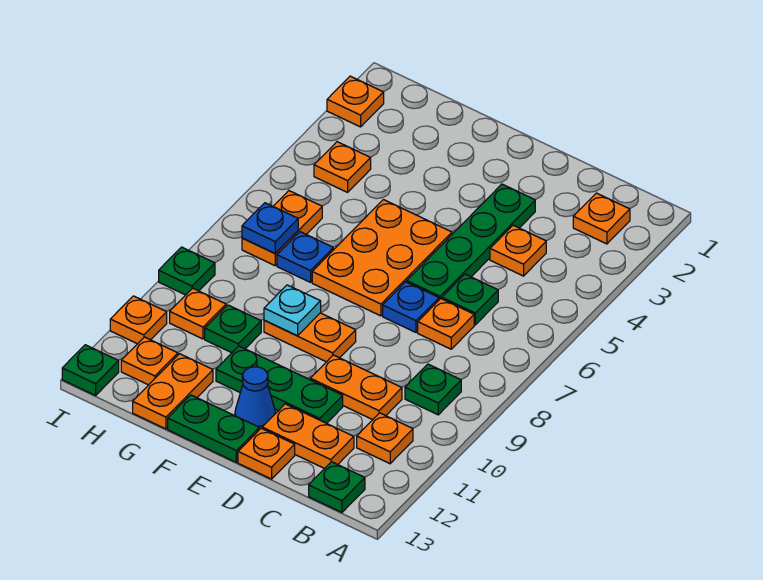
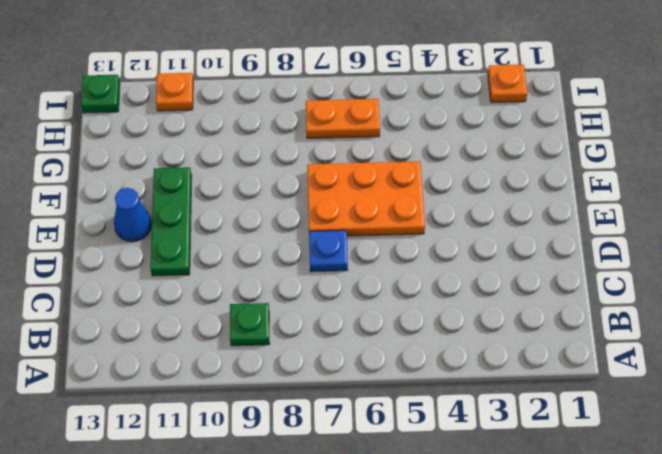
none -> orange 1x1 plate [573,193,630,244]
none -> orange 1x1 plate [357,413,413,464]
none -> green 1x1 plate [309,462,365,512]
none -> orange 1x1 plate [490,225,546,276]

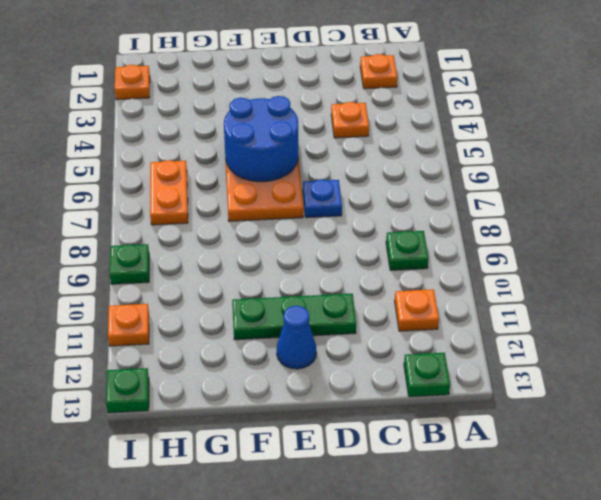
blue 2x2 round brick [224,96,298,182] -> none
none -> green 1x1 plate [442,274,498,325]
none -> orange 1x1 plate [418,299,474,349]
none -> orange 1x2 plate [310,355,402,420]
none -> orange 1x2 plate [262,404,354,469]

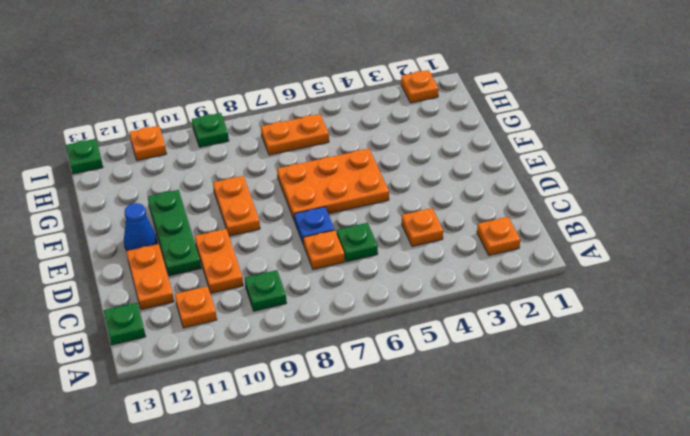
none -> green 1x4 plate [407,184,535,300]
none -> orange 1x1 plate [238,428,295,479]
none -> green 1x2 plate [168,395,259,462]
none -> blue 1x1 plate [277,232,333,282]

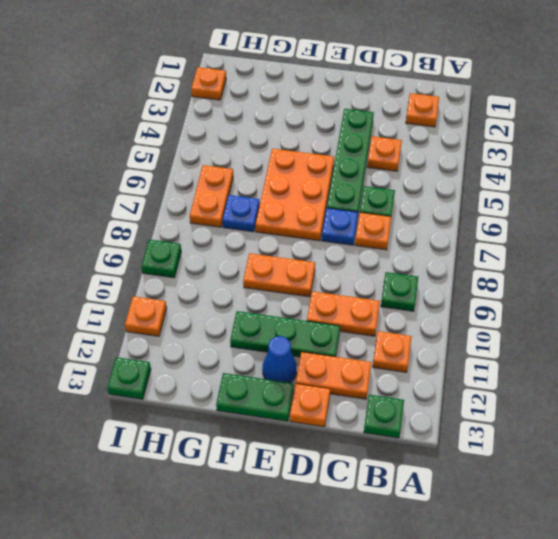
none -> green 1x1 plate [205,305,261,353]
none -> orange 1x2 plate [133,354,213,429]
none -> orange 1x1 plate [314,142,371,192]
none -> orange 1x1 plate [170,288,226,339]

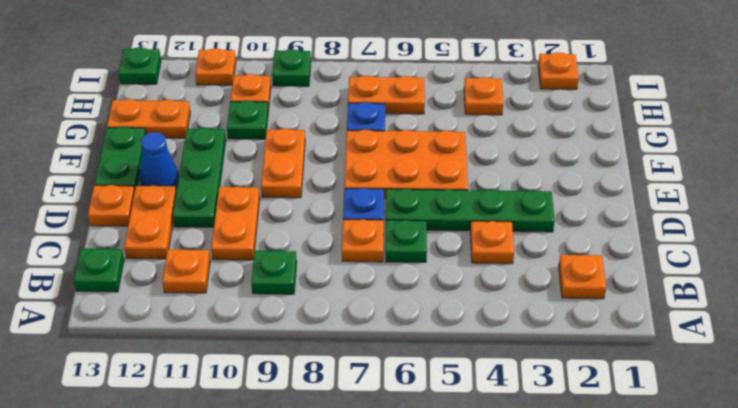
none -> orange 1x1 plate [121,337,178,385]
none -> cyan 1x1 plate [264,285,321,336]
none -> blue 1x1 plate [242,203,298,254]

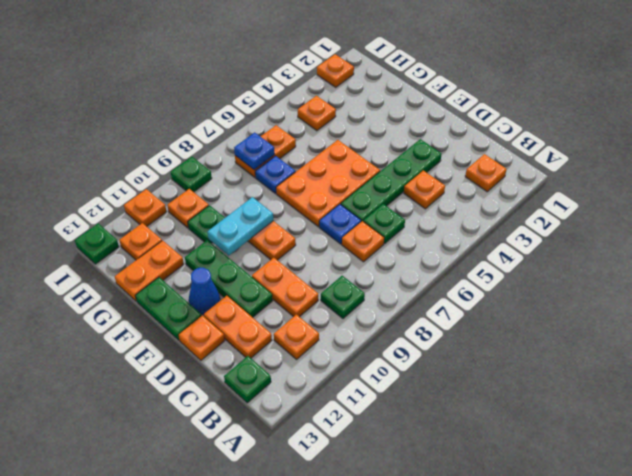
cyan 1x2 plate [208,197,273,255] -> cyan 1x1 plate [264,285,321,336]

